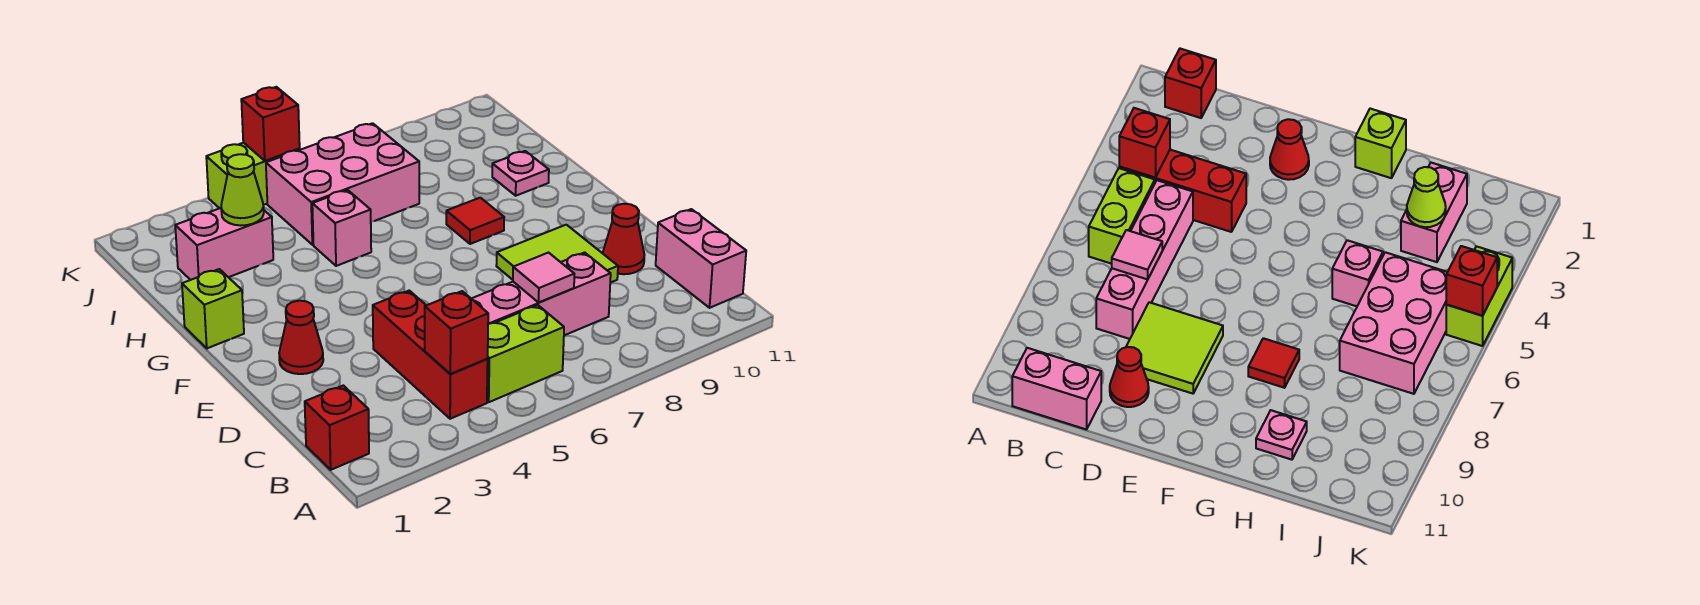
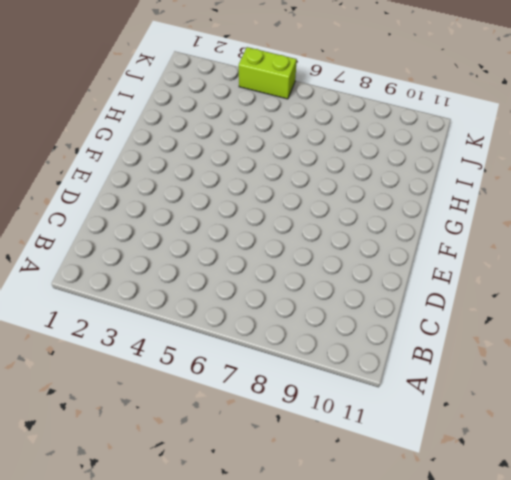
none -> red 1x1 brick [305,386,369,470]
none -> red 1x3 brick [373,291,488,419]
none -> lime 1x2 brick [487,305,564,402]

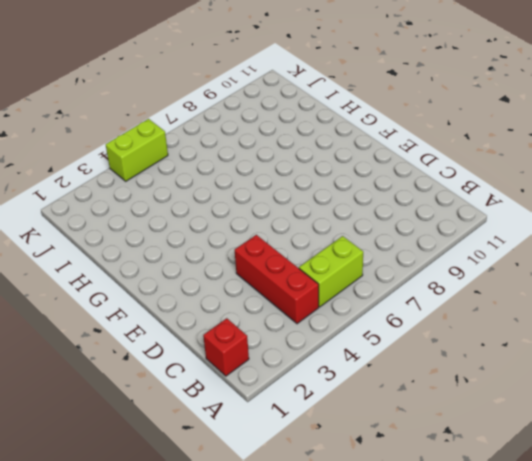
none -> pink 1x2 brick [656,209,746,308]
none -> pink 1x4 brick [471,252,611,335]
none -> lime 2x2 tile [496,225,618,283]

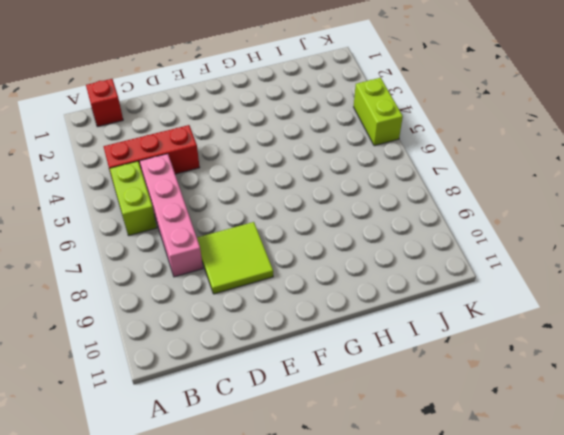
none -> pink 1x2 brick [656,209,746,308]
none -> red 1x1 cone [603,204,644,274]
none -> red 1x1 cone [279,301,323,374]

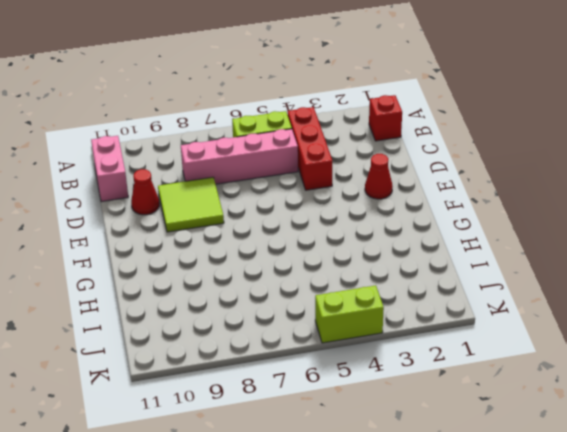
none -> lime 1x1 brick [182,269,244,348]
none -> red 1x1 tile [446,198,504,244]
none -> pink 1x1 brick [312,190,371,266]

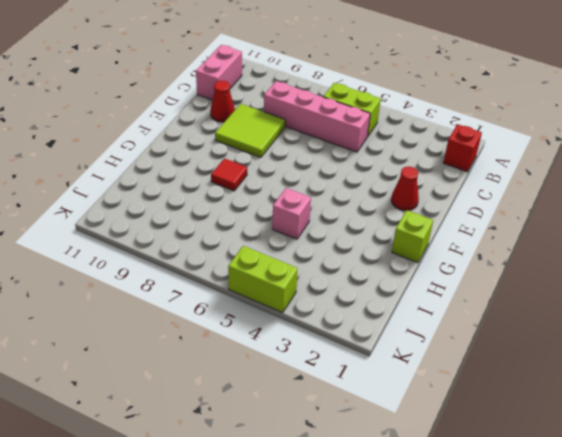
none -> red 1x3 brick [373,291,488,419]
none -> pink 1x1 plate [492,151,549,196]
none -> pink 1x2 brick [175,208,273,280]

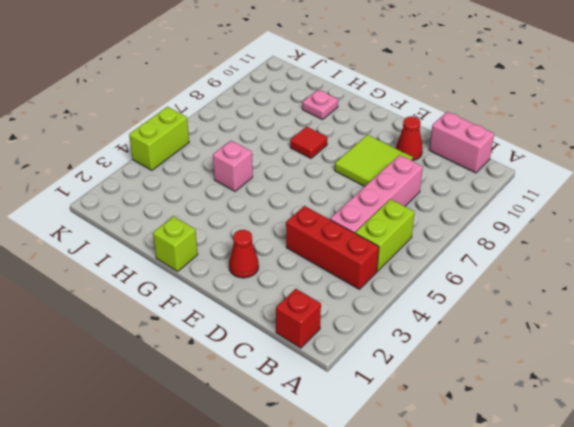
none -> pink 1x2 brick [175,208,273,280]
none -> pink 2x3 brick [266,123,419,245]
none -> red 1x1 brick [425,291,488,374]

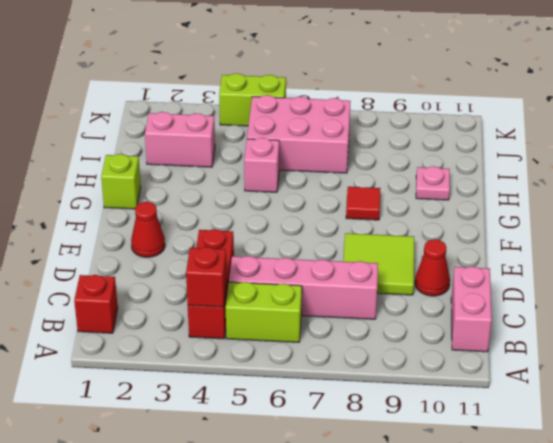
none -> pink 1x1 tile [513,253,574,302]
none -> lime 1x1 cone [221,154,264,225]
none -> red 1x1 brick [241,87,300,161]

